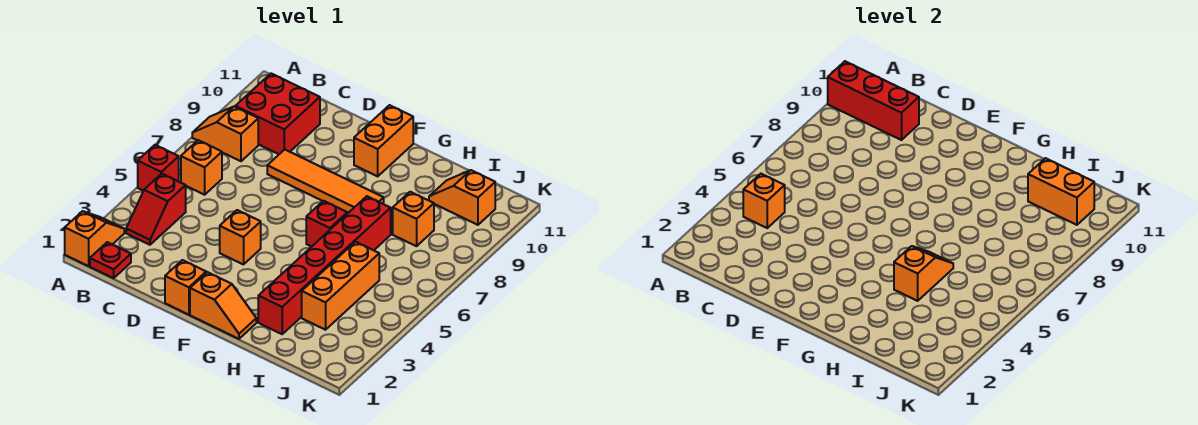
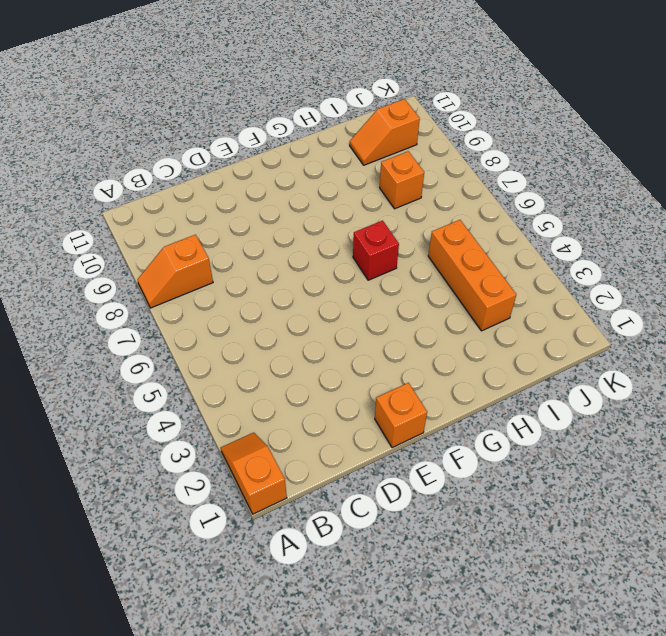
none -> red 1x1 brick [138,145,179,191]
none -> red 1x1 plate [90,242,131,278]
none -> red 1x2 slope [126,174,186,245]

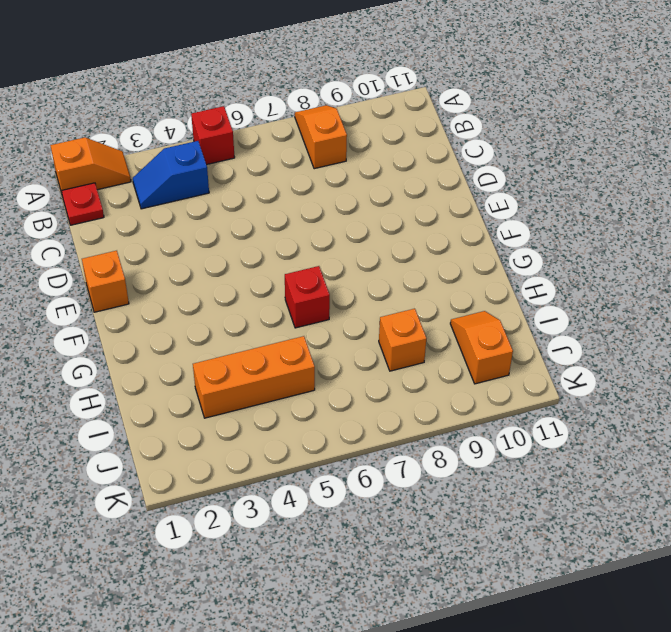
blue 1x2 slope [133,141,209,209] -> red 1x2 slope [126,174,186,245]
none -> orange 1x1 brick [181,140,222,195]
none -> red 2x2 brick [235,74,320,154]
none -> orange 1x4 tile [267,150,384,213]

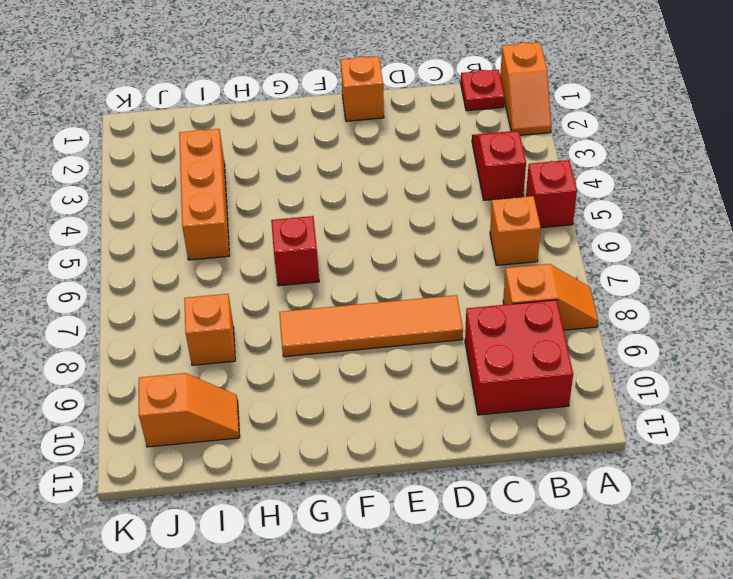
none -> orange 1x1 brick [220,210,261,265]
none -> orange 1x2 slope [190,272,256,339]
none -> orange 1x2 brick [354,105,413,176]

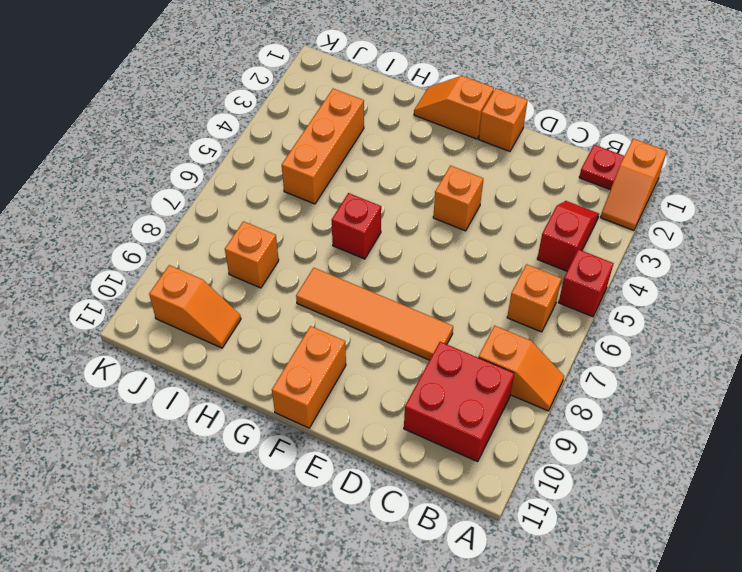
none -> red 1x6 brick [258,196,391,334]
none -> red 1x3 brick [828,61,919,140]
none -> orange 1x1 brick [743,174,785,228]

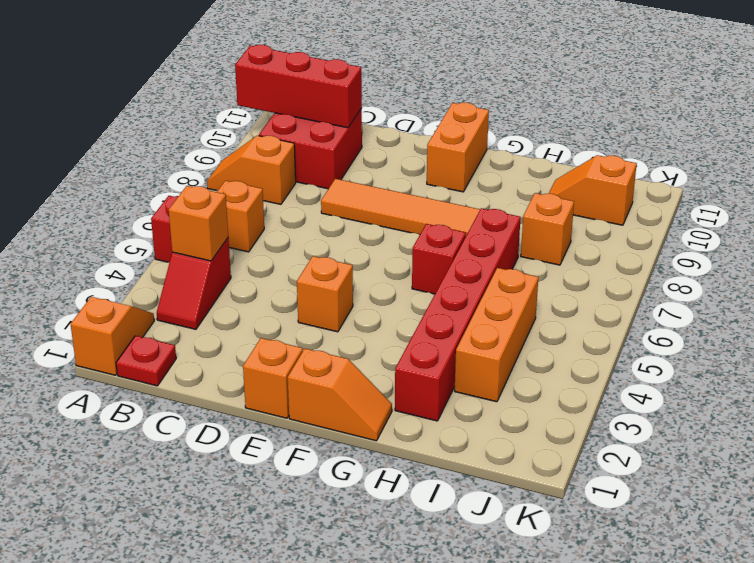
none -> orange 1x2 slope [894,246,953,301]
none -> orange 1x2 brick [1028,158,1094,225]

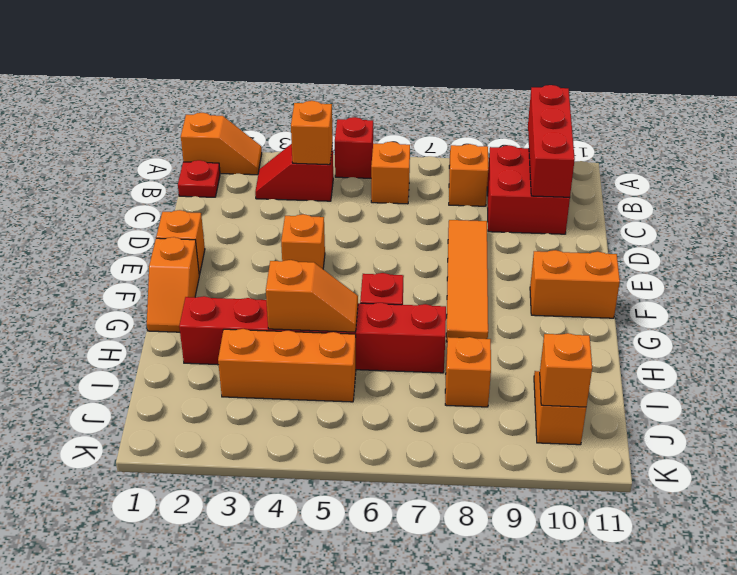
orange 1x1 brick [540,333,592,407] -> orange 1x2 brick [1028,158,1094,225]

